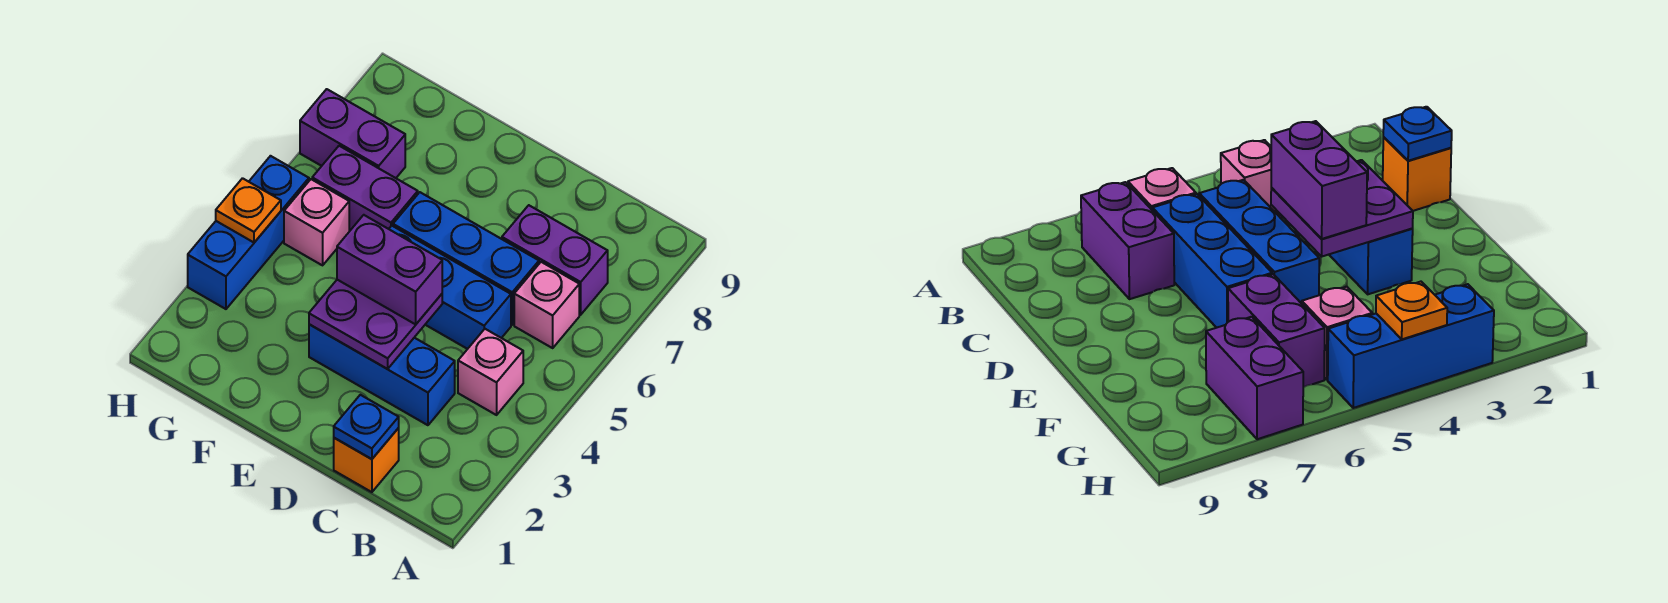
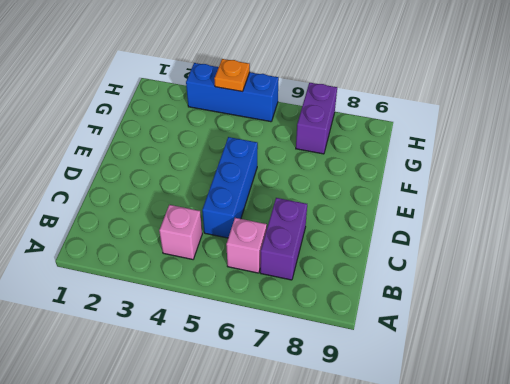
none -> orange 1x1 brick [334,428,399,492]
none -> blue 1x3 brick [309,324,455,425]
none -> blue 1x3 brick [393,192,539,325]

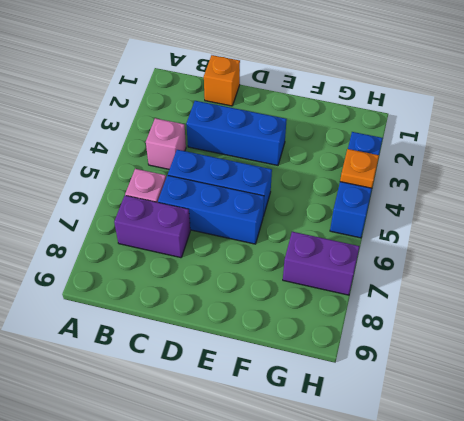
none -> purple 1x2 brick [312,146,418,231]
none -> pink 1x1 brick [284,179,349,265]
none -> blue 1x1 plate [334,395,399,459]

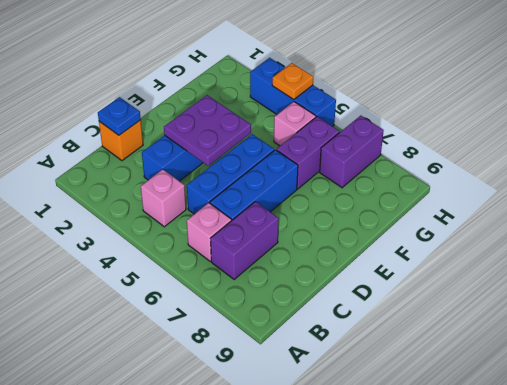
none -> purple 1x2 brick [337,215,442,324]

